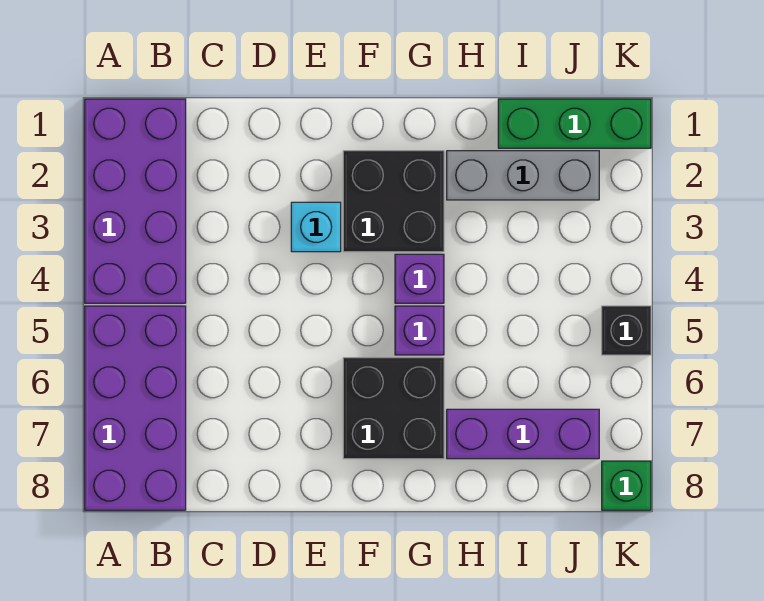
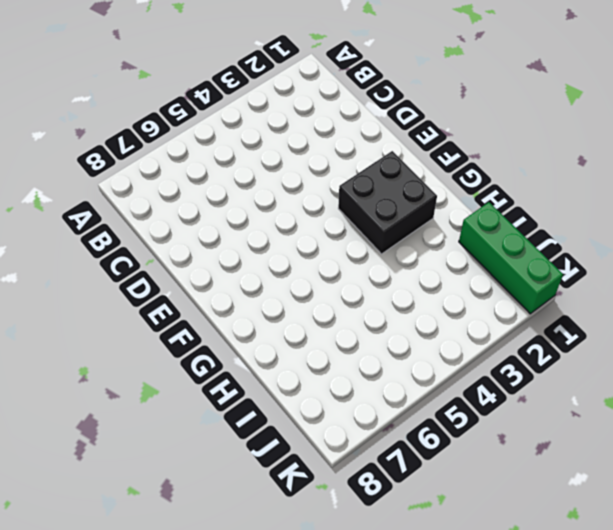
none -> purple 2x4 brick [85,99,186,303]
none -> purple 2x4 brick [85,306,186,510]
none -> cyan 1x1 brick [291,202,341,252]

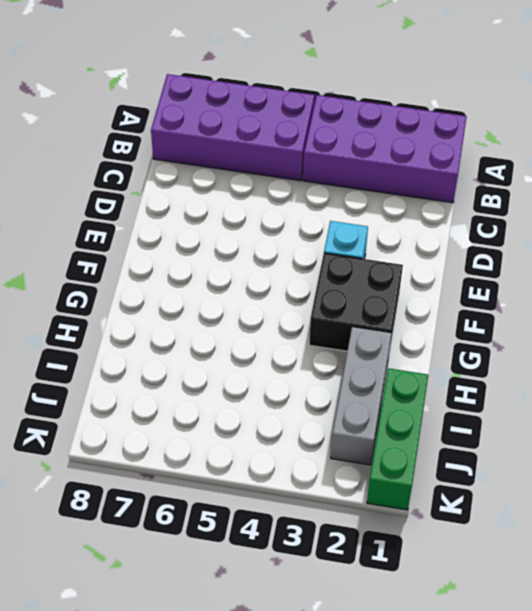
none -> black 2x2 brick [343,358,444,459]
none -> purple 1x1 brick [395,254,444,303]
none -> purple 1x1 brick [395,306,444,355]

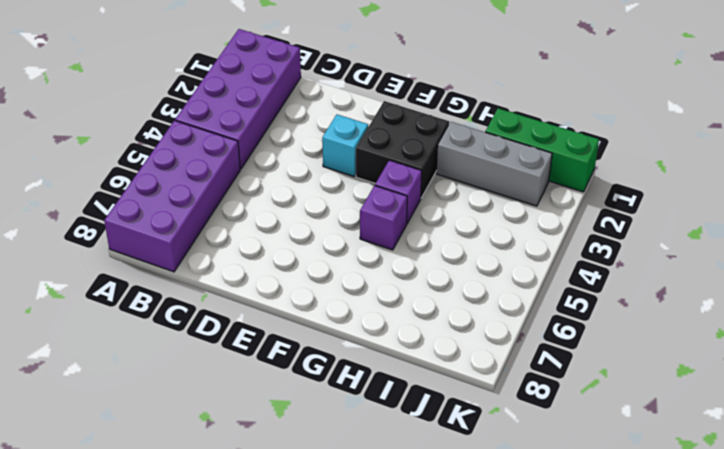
none -> black 2x2 brick [343,358,444,459]
none -> purple 1x3 brick [447,409,599,459]
none -> black 1x1 brick [602,306,651,355]

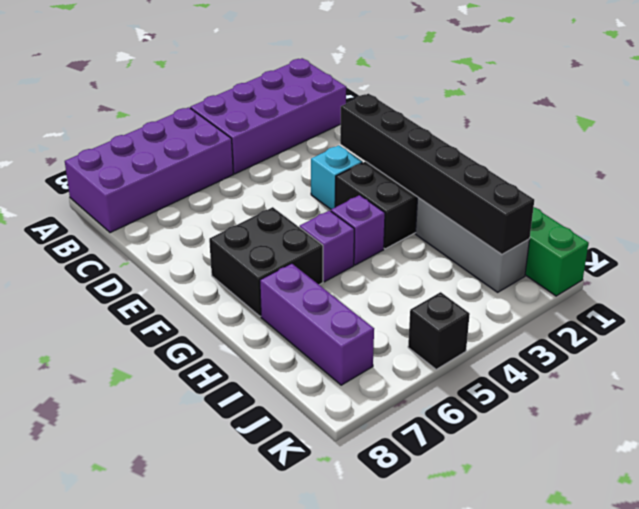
black 1x6 brick [340,94,534,255] -> none
none -> green 1x1 brick [602,461,651,510]

